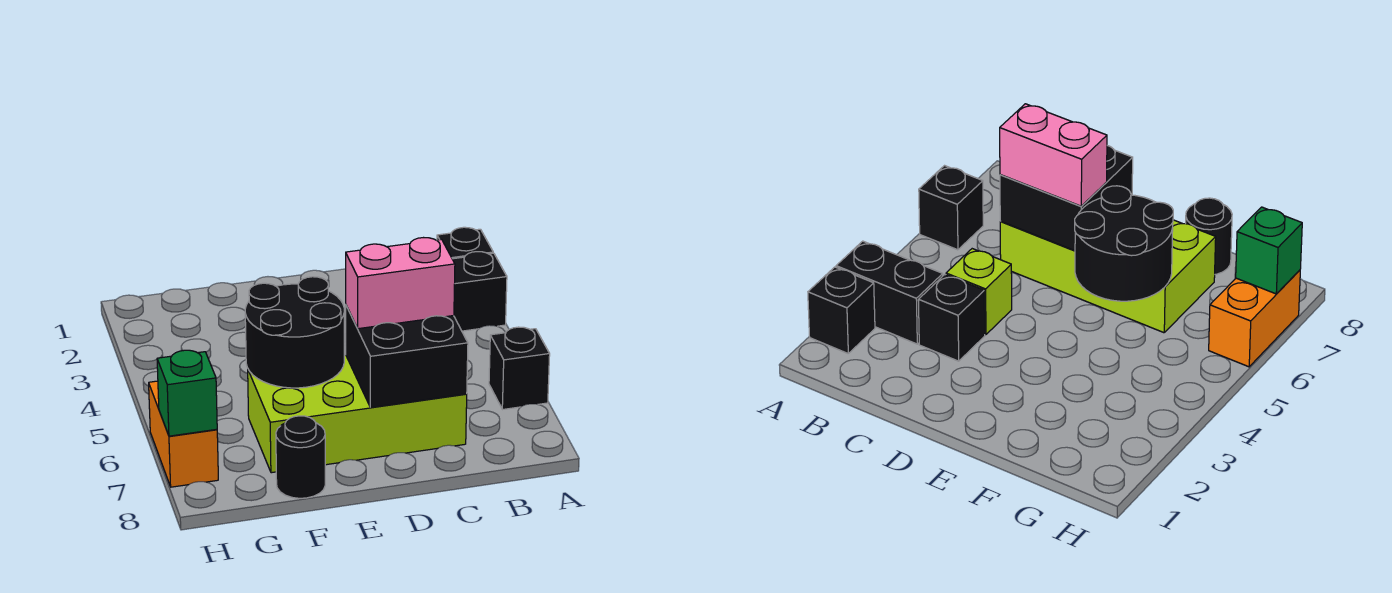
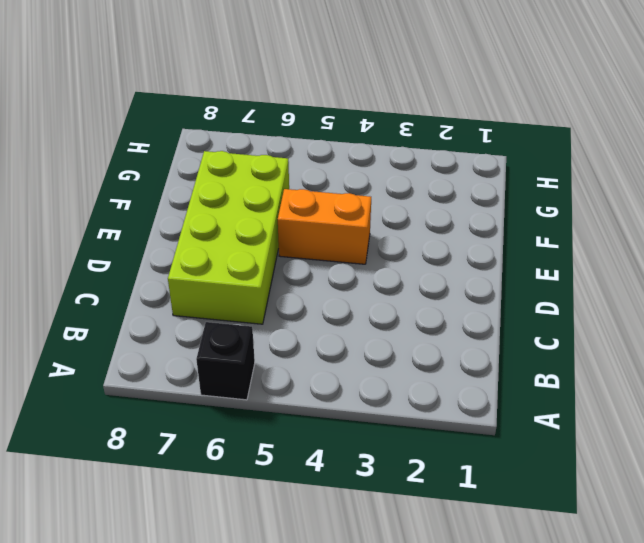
orange 1x2 brick [278,189,371,264] -> orange 1x2 brick moved to [149,381,218,487]
none -> black 1x1 brick [437,227,493,259]
none -> black 1x2 brick [453,252,507,331]
none -> black 1x1 brick [918,275,985,361]

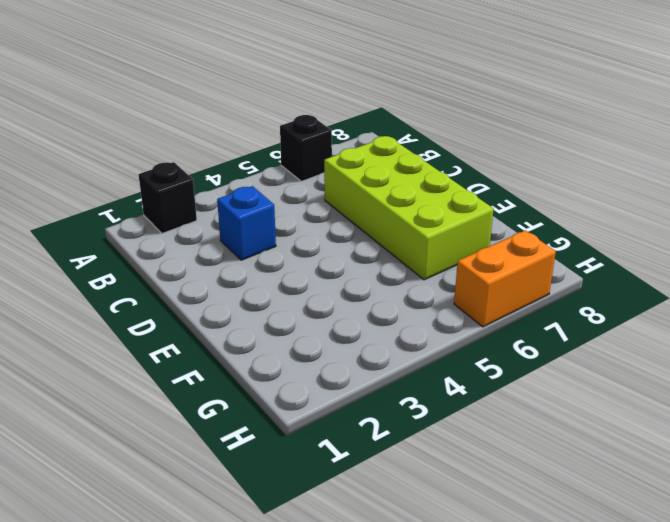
blue 1x1 brick [217,186,276,260] -> black 1x1 brick [918,275,985,361]
none -> black 1x2 brick [453,252,507,331]
none -> lime 1x1 brick [946,249,1012,335]
none -> black 1x1 round brick [276,416,325,498]

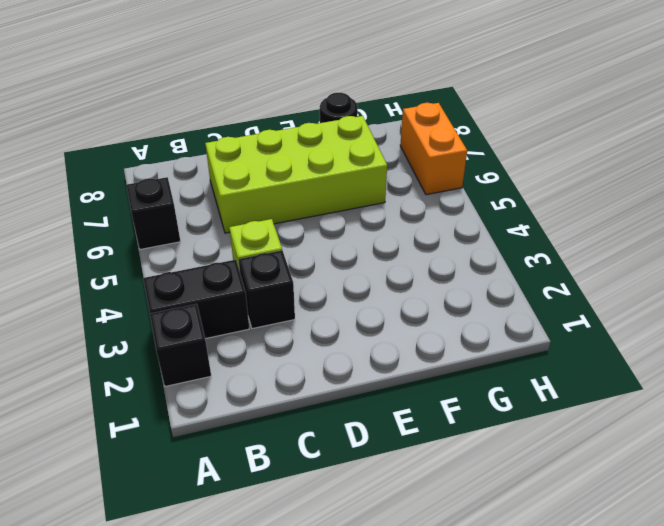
none -> black 2x2 brick [346,306,468,407]
none -> black 2x2 round brick [245,277,344,388]
none -> green 1x1 brick [157,350,217,436]

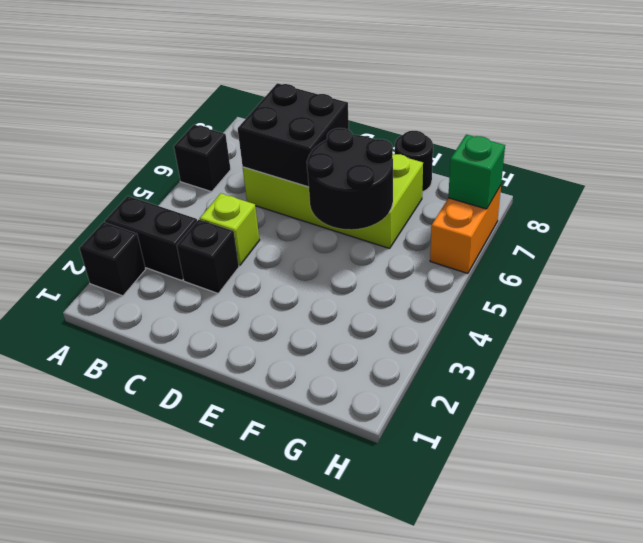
none -> pink 1x2 brick [346,238,455,329]

